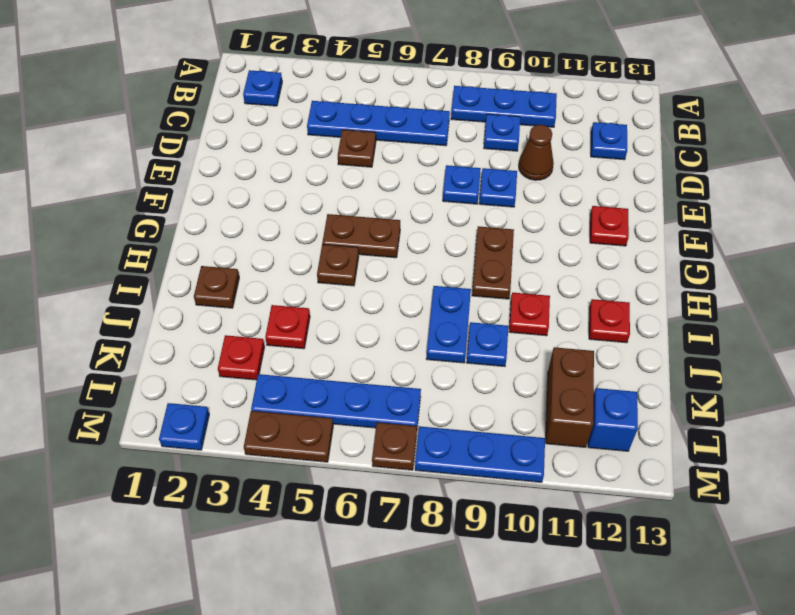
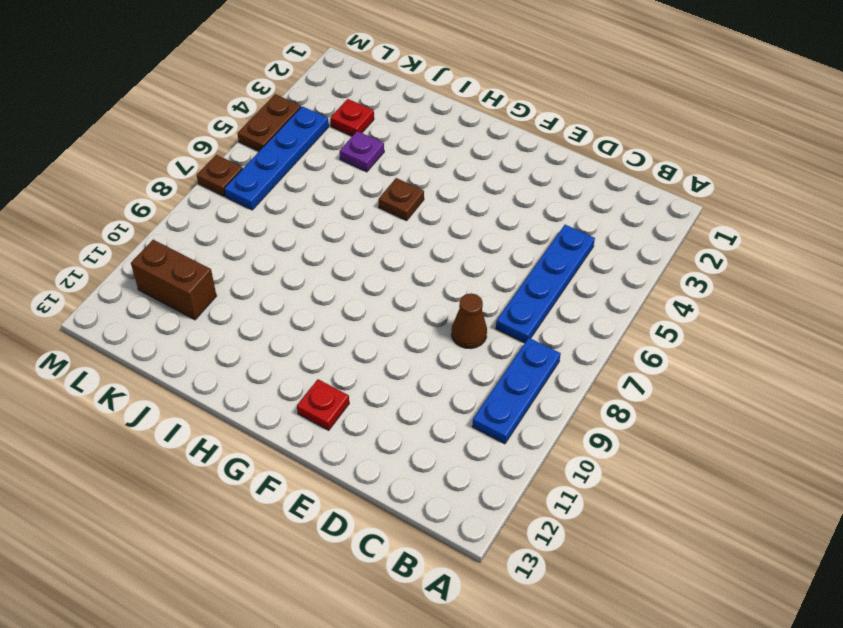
brown 1x1 cone [451,293,487,349] -> brown 1x1 cone moved to [519,125,554,180]
purple 1x1 plate [340,131,384,172] -> red 1x1 plate [265,305,310,349]
none -> blue 1x1 plate [243,70,282,106]
none -> blue 1x1 plate [484,114,520,151]
none -> blue 1x1 plate [591,122,627,160]

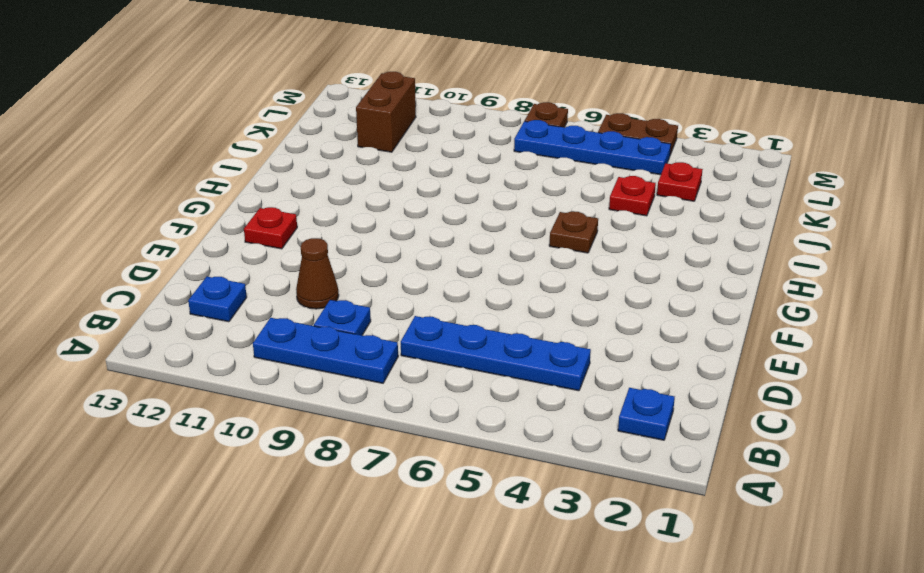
none -> brown 1x1 plate [338,130,376,167]
none -> blue 1x1 plate [443,165,481,204]
none -> blue 1x1 plate [479,168,517,207]

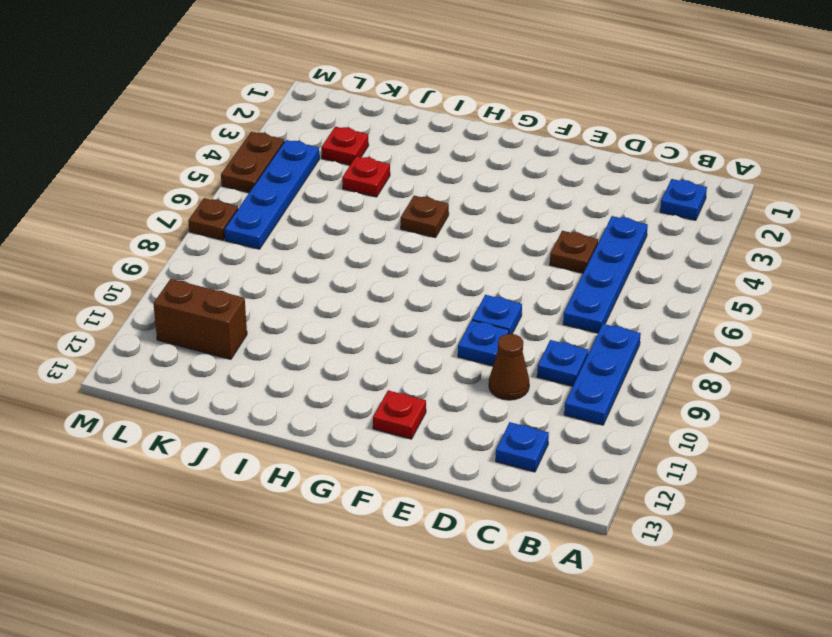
none -> brown 1x2 plate [322,214,400,258]
none -> brown 1x2 plate [472,226,514,299]
none -> brown 1x1 plate [194,266,239,308]

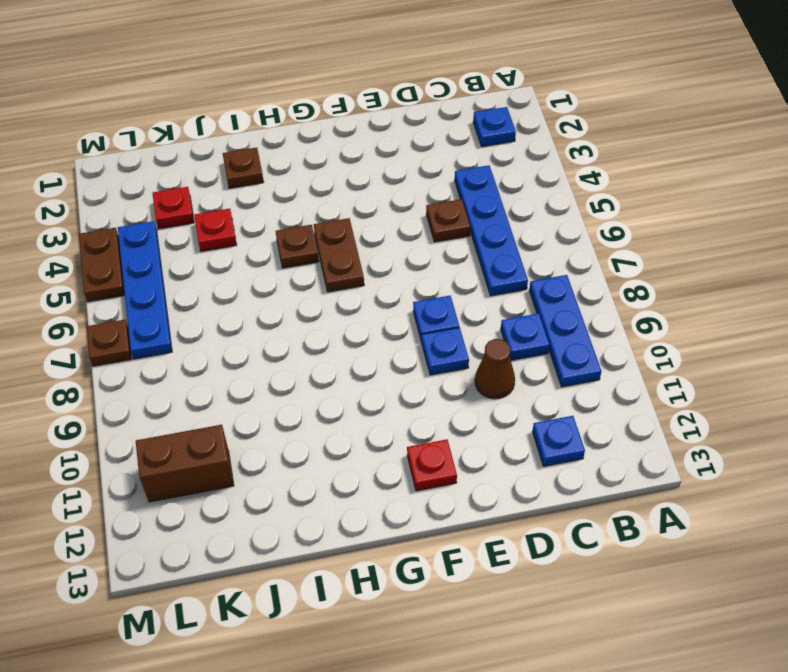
none -> brown 1x2 plate [472,226,514,299]
none -> blue 1x2 plate [426,286,471,363]
none -> red 1x1 plate [509,293,550,336]

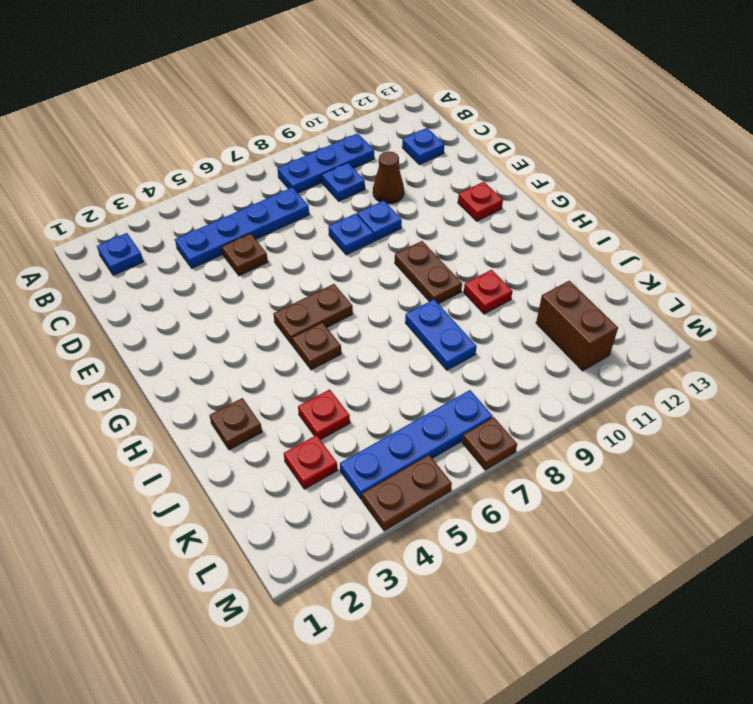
none -> red 1x1 plate [589,299,630,343]
none -> blue 1x1 plate [467,322,508,366]
none -> blue 1x1 brick [588,388,638,451]

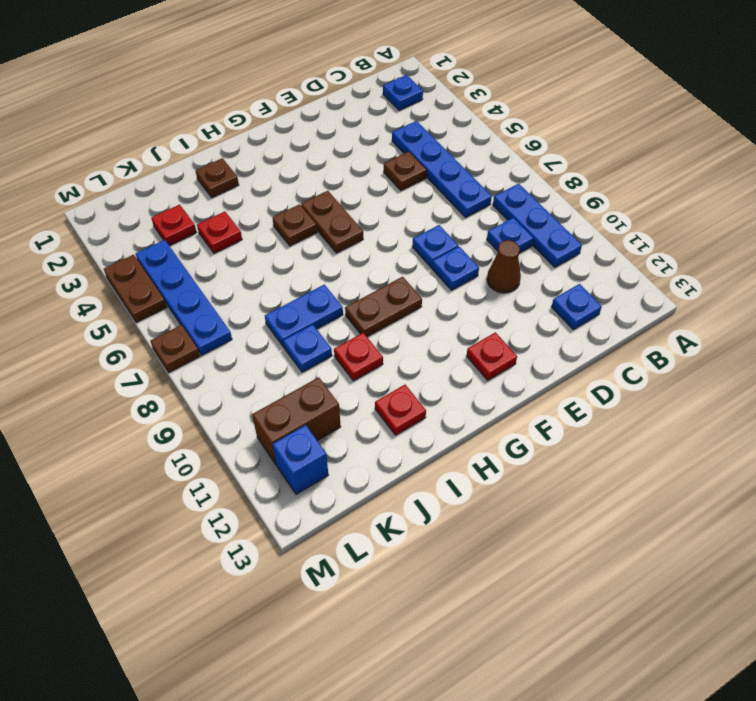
none -> blue 1x1 plate [159,403,209,450]
none -> blue 1x3 plate [415,426,545,482]

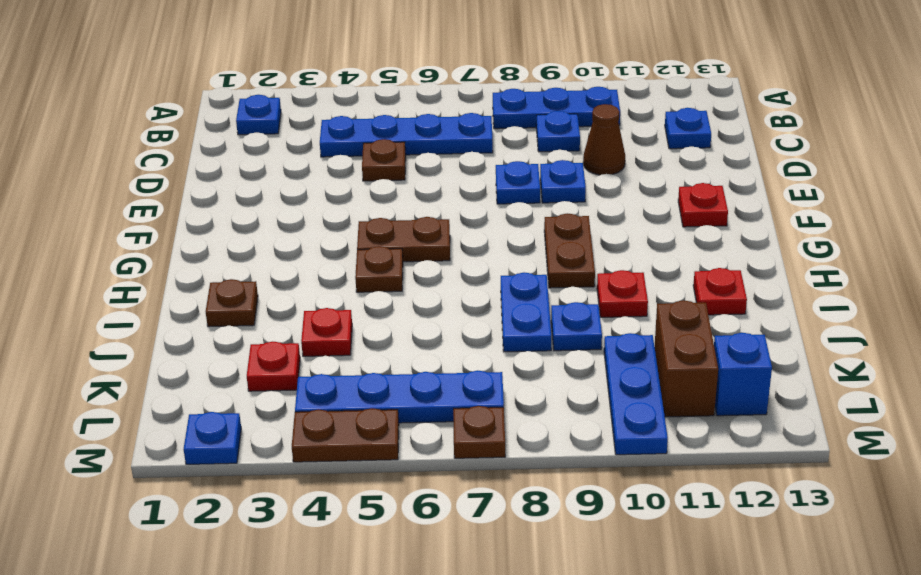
blue 1x3 plate [604,333,668,455] -> blue 1x3 plate turned to [415,426,545,482]

